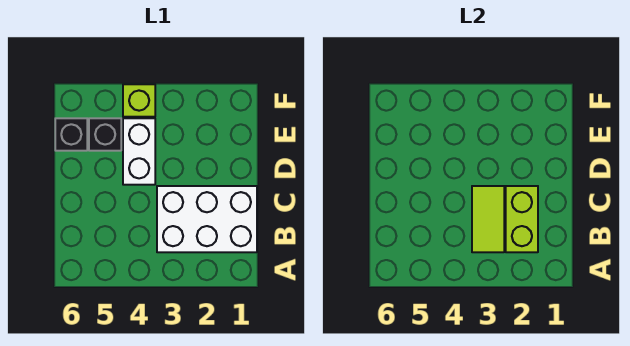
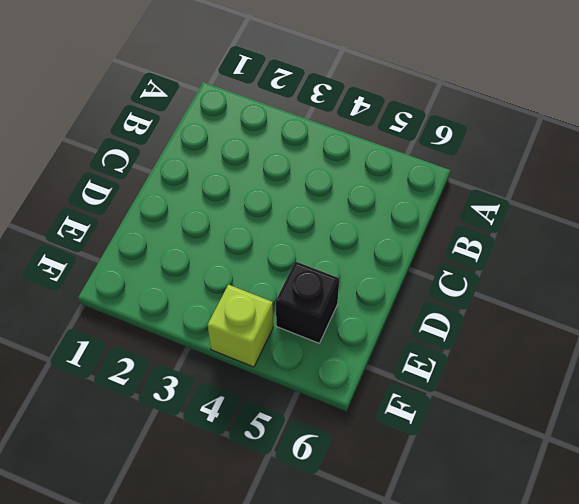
none -> white 2x3 brick [157,186,257,252]
none -> white 1x2 brick [123,118,155,185]

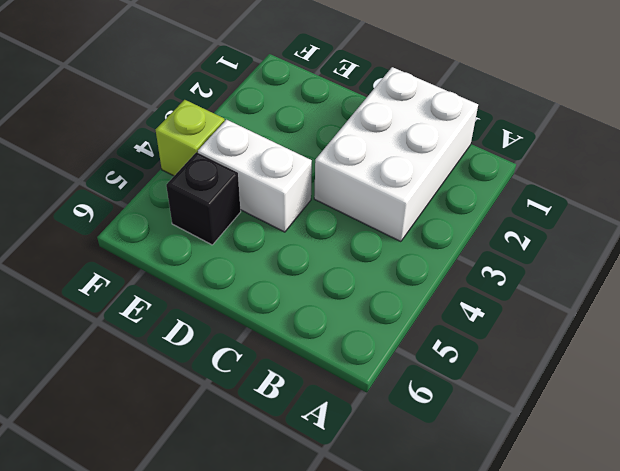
none -> black 1x1 brick [55,118,87,151]
none -> lime 1x2 brick [506,186,538,252]

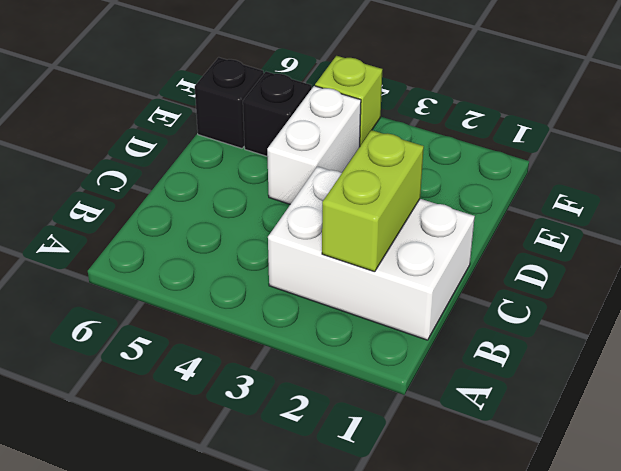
none -> lime 1x2 tile [472,186,504,252]

